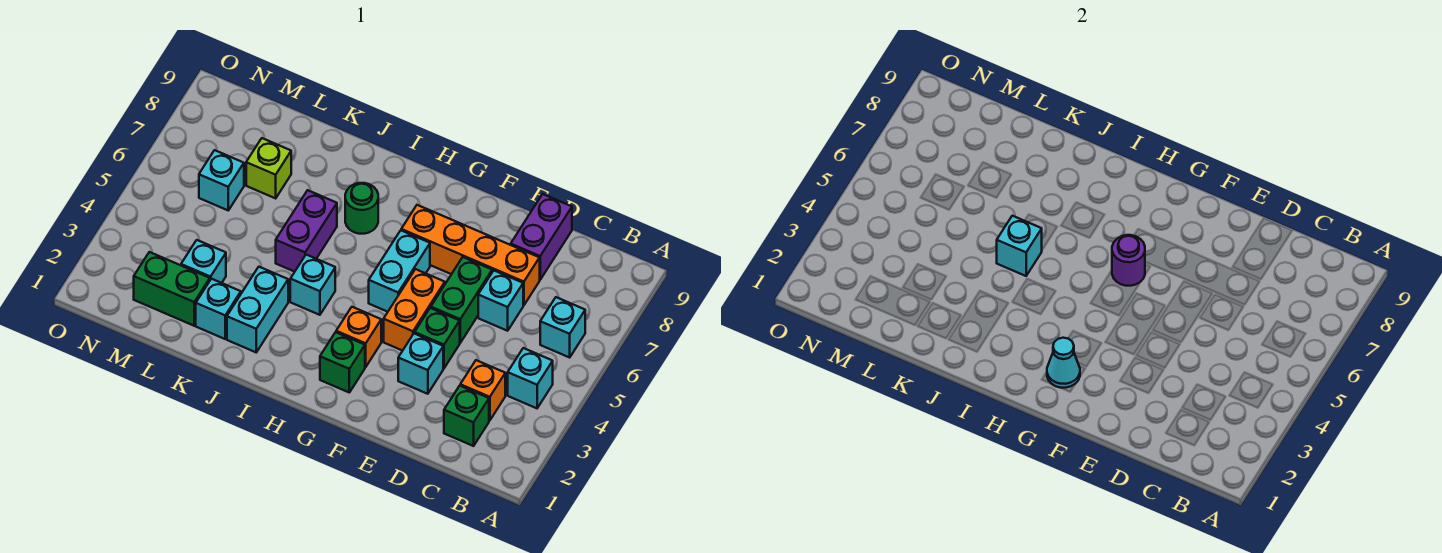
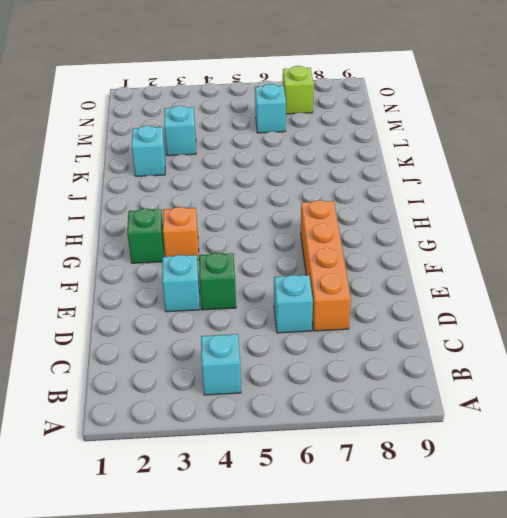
lime 1x1 brick [283,66,314,114] -> lime 1x1 brick moved to [246,138,291,198]
none -> cyan 1x1 brick [540,297,585,357]
none -> green 1x1 brick [444,386,489,446]
none -> orange 1x1 brick [460,360,505,421]

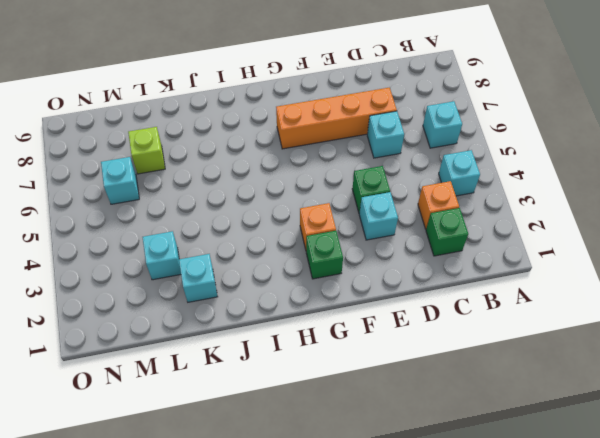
none -> purple 1x2 brick [511,194,572,280]
none -> green 1x2 brick [431,257,492,343]
none -> orange 1x2 brick [384,269,445,351]

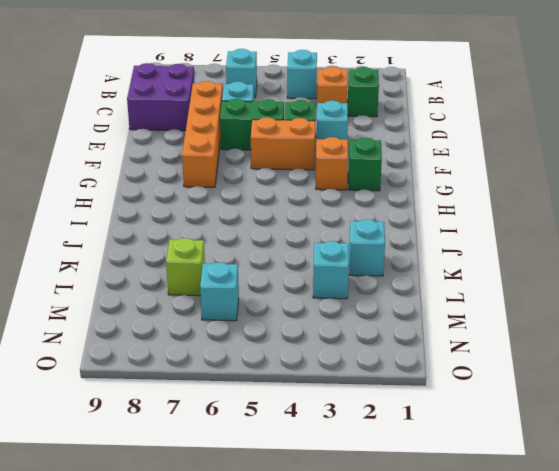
purple 2x2 brick [127,63,194,131] -> purple 1x2 brick [511,194,572,280]
none -> cyan 1x2 brick [369,230,430,312]
none -> cyan 1x1 brick [290,255,335,315]
none -> green 1x1 round brick [345,183,378,234]

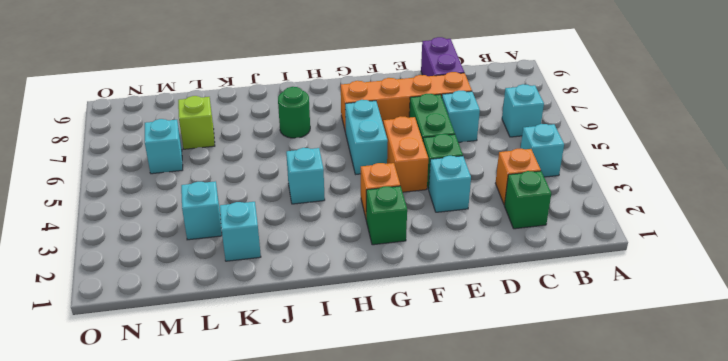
none -> cyan 1x2 brick [227,267,288,352]
none -> purple 1x2 brick [276,190,337,272]
none -> green 1x2 brick [134,252,210,326]

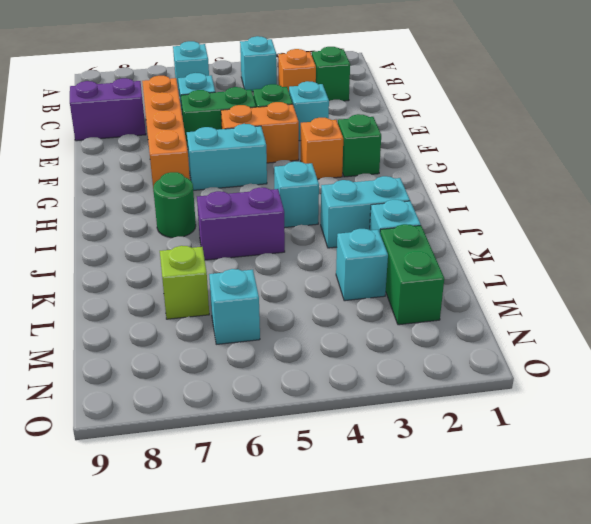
none -> cyan 1x1 cone [1047,338,1080,388]
none -> purple 1x1 round brick [1112,235,1145,286]
none -> cyan 1x1 brick [997,216,1042,276]

